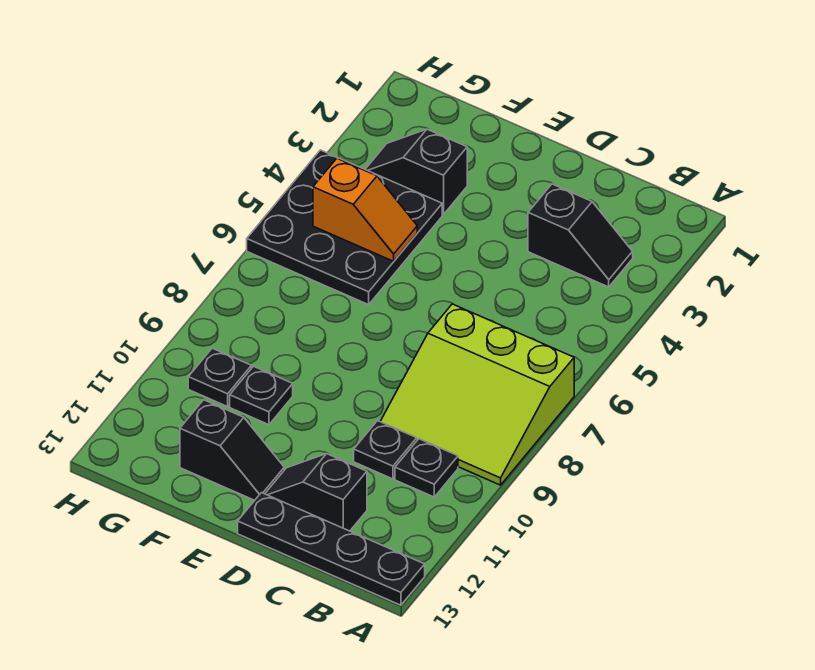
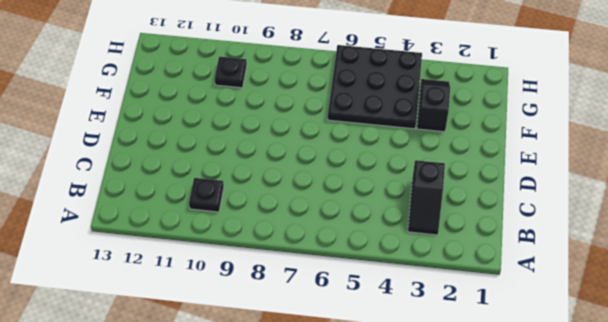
none -> lime 3x3 slope [380,304,574,485]
none -> black 1x4 plate [238,493,425,605]
none -> black 1x1 plate [354,421,417,479]

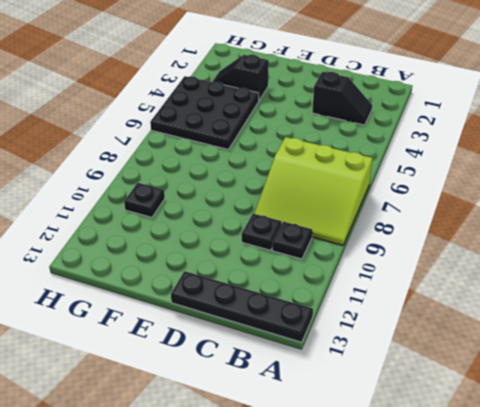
none -> black 1x2 slope [265,454,367,531]
none -> black 1x2 slope [180,400,284,500]
none -> black 1x1 plate [230,366,293,425]

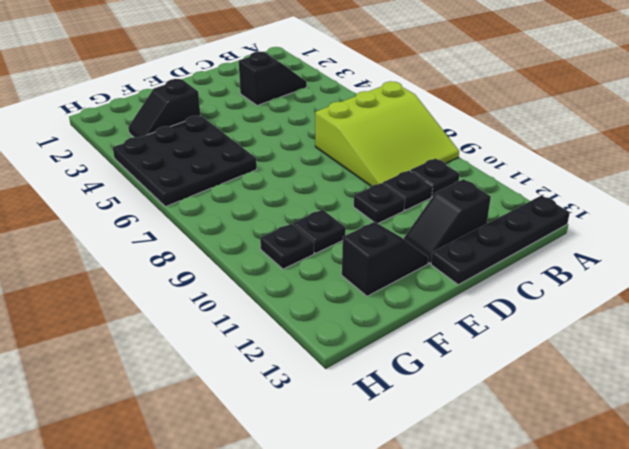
black 1x1 plate [354,183,405,223] -> none
none -> orange 1x2 slope [313,158,417,261]

